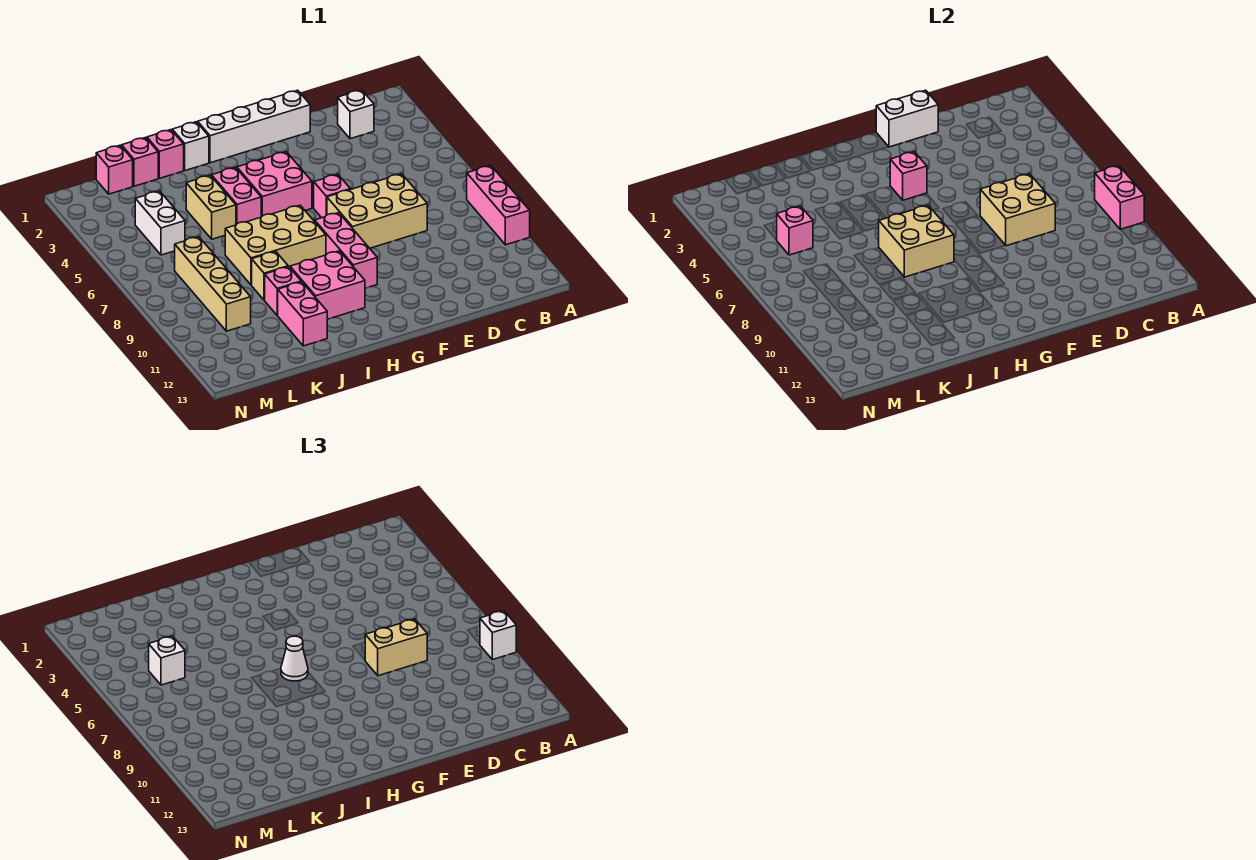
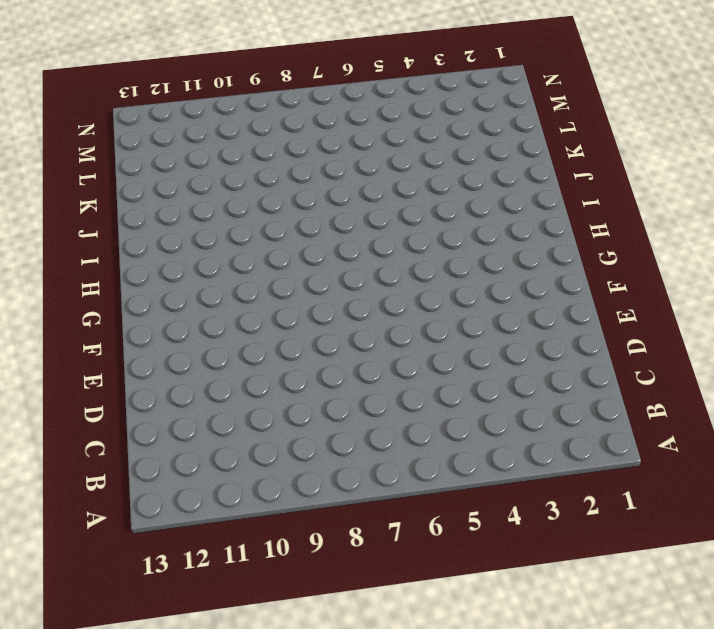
none -> pink 1x3 brick [467,166,530,245]
none -> white 1x1 brick [338,90,374,139]
none -> tan 2x3 brick [327,174,427,248]
none -> white 1x4 brick [198,90,310,163]

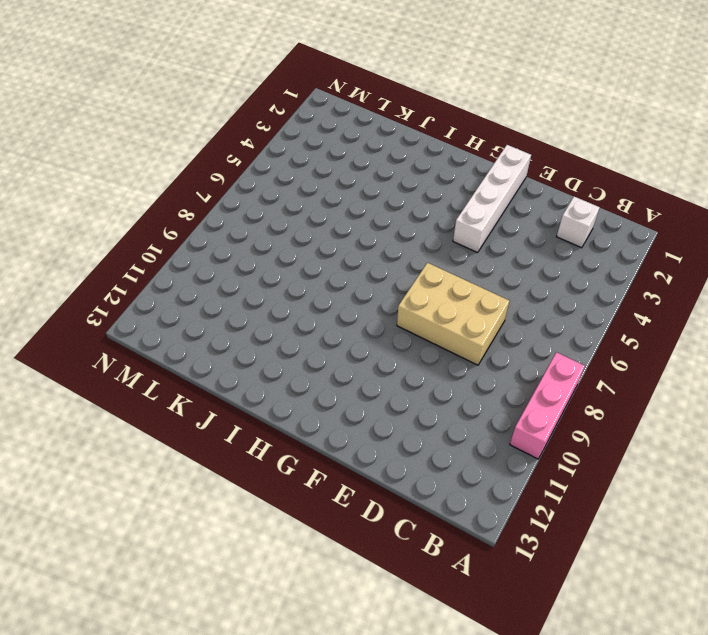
white 1x4 brick [453,145,531,253] -> white 1x4 brick turned to [198,90,310,163]
none -> pink 1x1 brick [314,174,350,218]
none -> pink 2x2 brick [237,152,312,217]
none -> pink 1x3 brick [315,213,377,288]
none -> tan 2x3 brick [225,205,326,285]

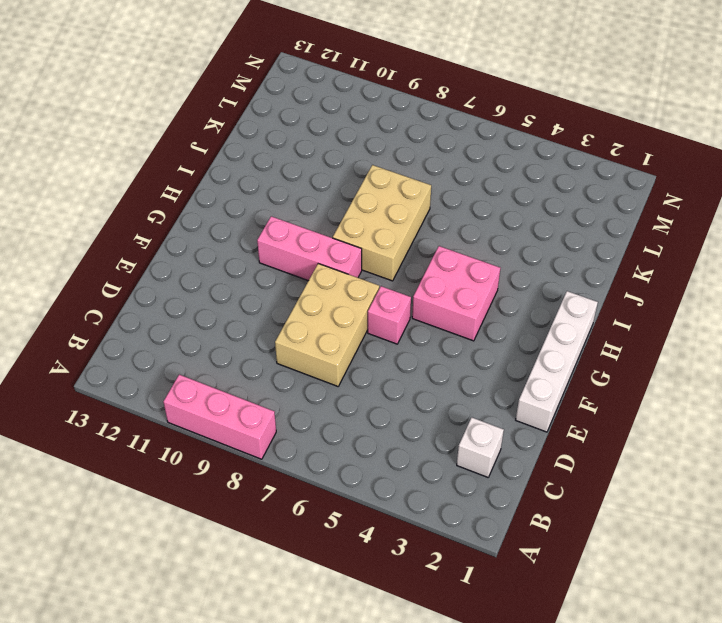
none -> pink 2x2 brick [290,251,365,319]
none -> white 1x1 brick [172,122,209,171]
none -> pink 1x2 brick [212,167,261,224]
none -> pink 1x1 brick [147,130,184,178]

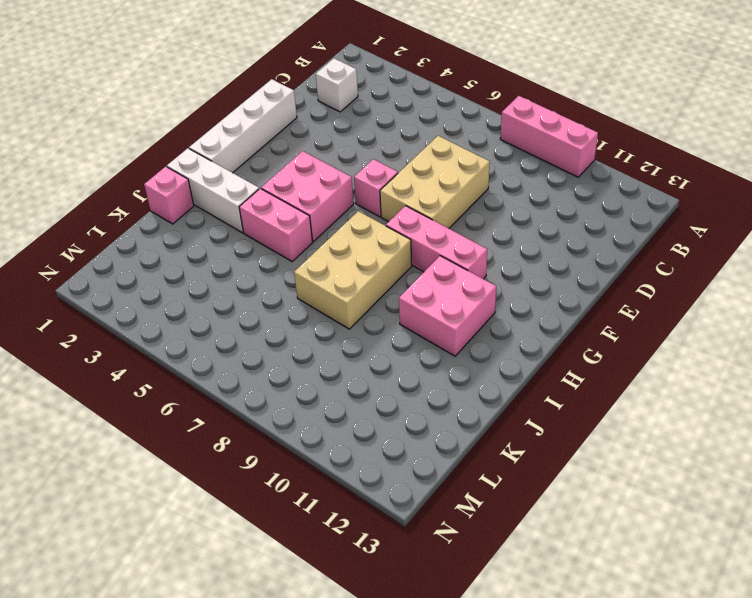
white 1x3 brick [167,148,259,233] -> white 1x1 brick [172,122,209,171]
none -> tan 1x2 brick [186,175,236,239]
none -> tan 1x1 brick [252,251,288,300]
none -> pink 1x1 brick [265,267,301,315]
none -> pink 1x2 brick [277,282,328,346]

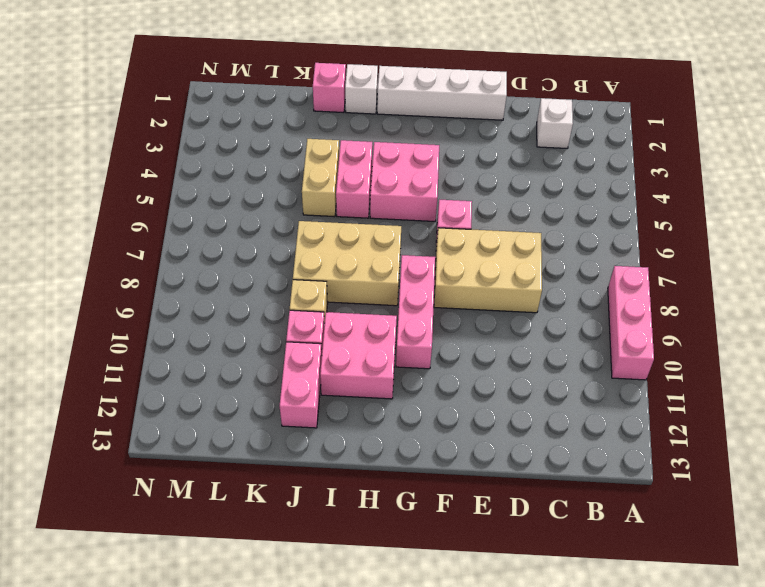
none -> pink 1x1 brick [122,138,158,186]
none -> pink 1x1 brick [96,145,133,194]
none -> white 1x2 brick [135,191,185,255]
none -> tan 1x4 brick [175,237,251,331]

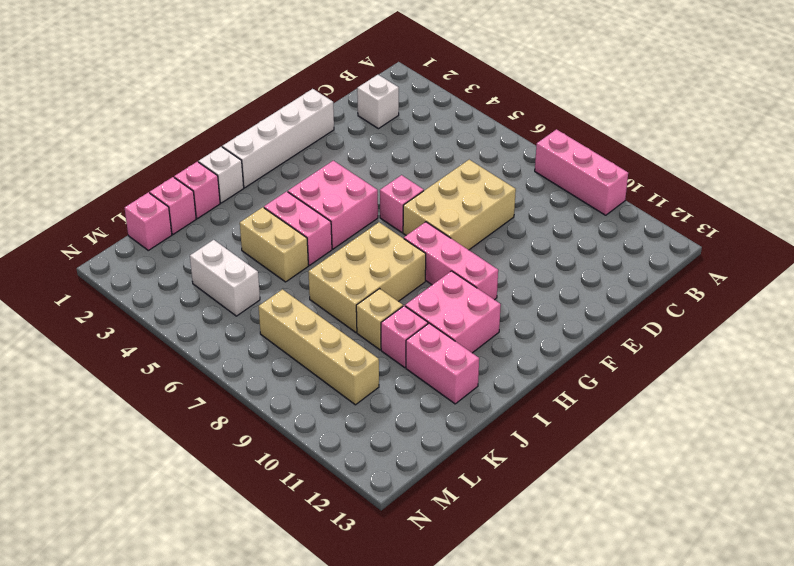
none -> pink 1x2 brick [1095,166,1144,229]
none -> tan 2x2 brick [980,174,1055,246]
none -> white 1x2 brick [876,90,938,147]
none -> pink 1x1 brick [890,152,927,200]

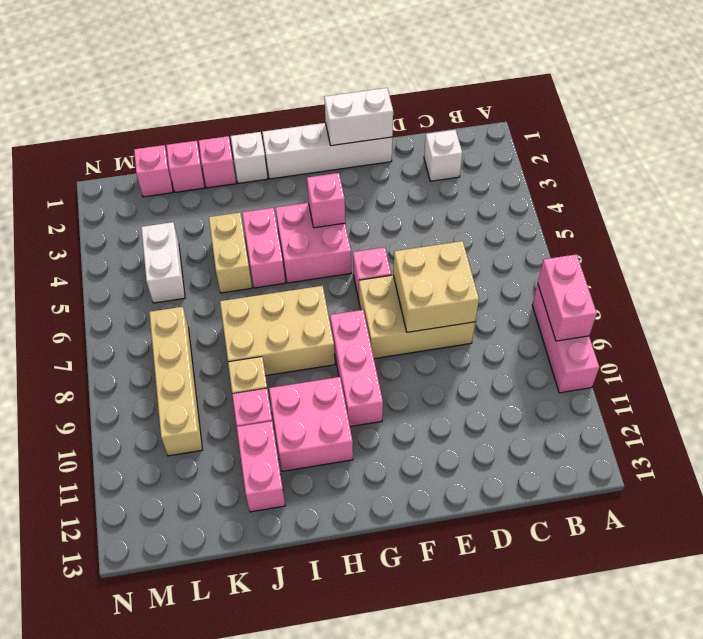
none -> tan 2x2 brick [878,205,954,277]
none -> pink 1x1 brick [777,206,813,255]
none -> white 1x1 brick [480,611,516,660]
none -> tan 1x2 brick [365,619,427,676]

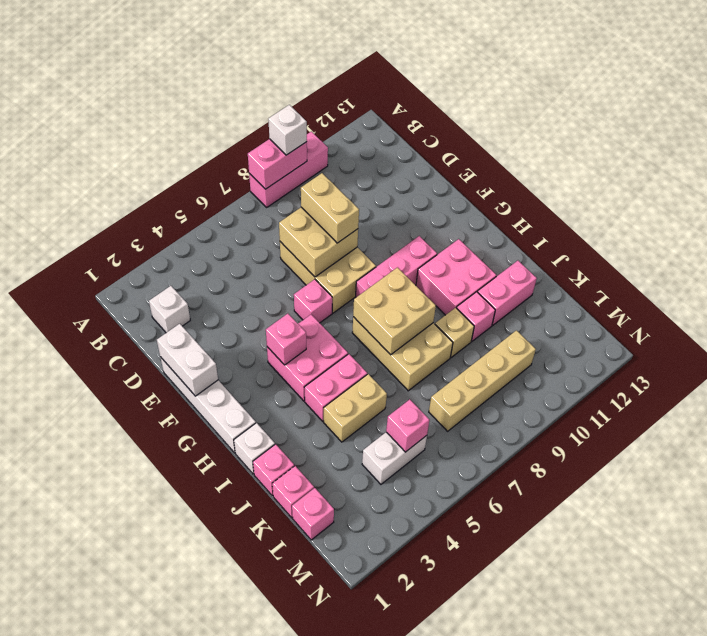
none -> white 1x1 cone [281,636,308,681]
none -> white 1x1 brick [149,636,185,685]

